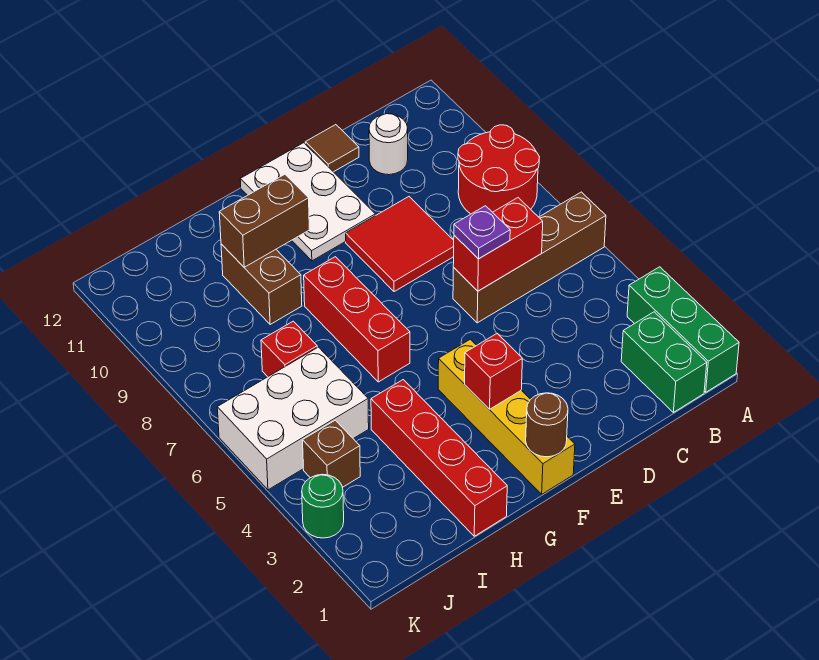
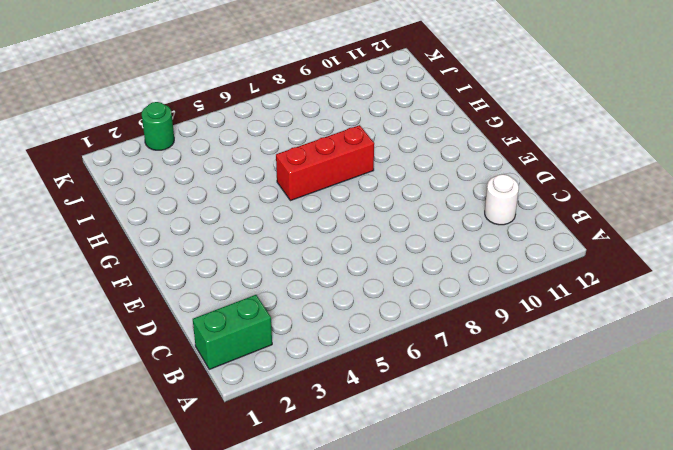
none -> green 1x3 brick [627,267,739,392]
none -> brown 1x4 brick [453,192,606,323]
none -> red 2x2 round brick [458,125,539,214]

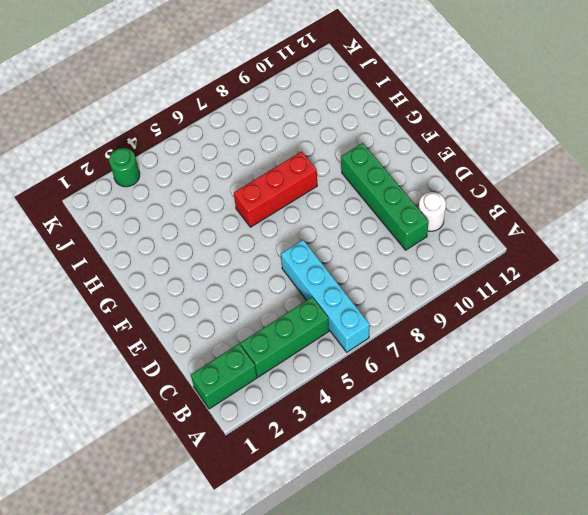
cyan 1x4 brick [281,240,370,352] -> brown 1x4 brick [453,192,606,323]
green 1x3 brick [241,297,329,377] -> green 1x3 brick moved to [627,267,739,392]
green 1x4 brick [341,143,429,250] -> white 2x3 plate [240,143,375,261]
none -> red 2x2 round brick [458,125,539,214]
none -> red 2x2 tile [346,197,454,292]
none -> brown 1x1 tile [305,125,359,172]

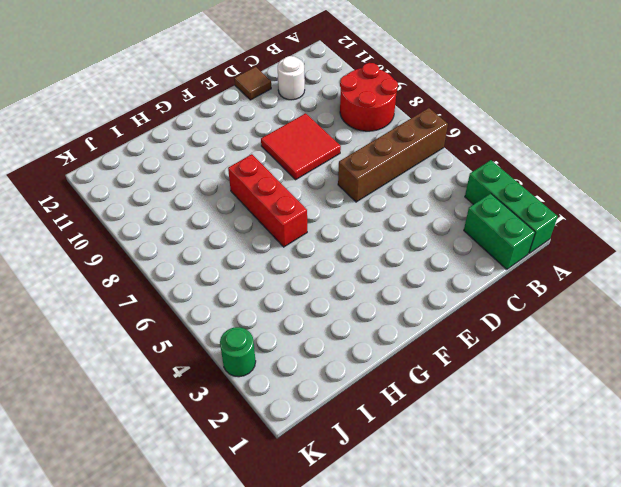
none -> white 2x3 plate [240,143,375,261]
none -> yellow 1x4 brick [438,339,575,494]
none -> red 1x4 brick [371,380,507,536]

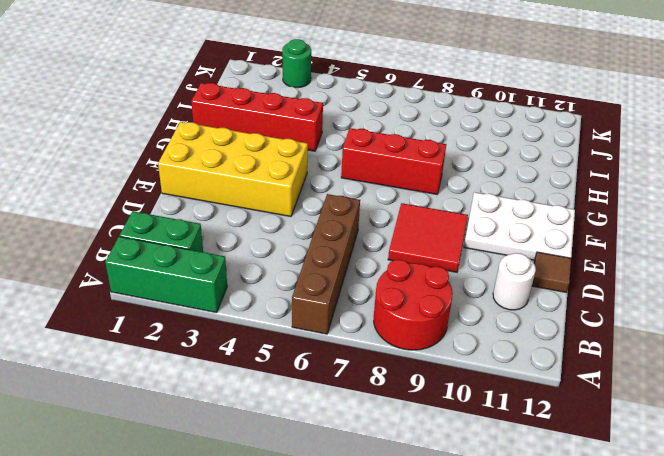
yellow 2x4 brick [158,122,308,217] -> yellow 1x4 brick [438,339,575,494]
none -> brown 1x2 brick [221,244,302,325]
none -> white 2x3 brick [217,347,369,490]
none -> red 1x1 brick [261,321,317,377]

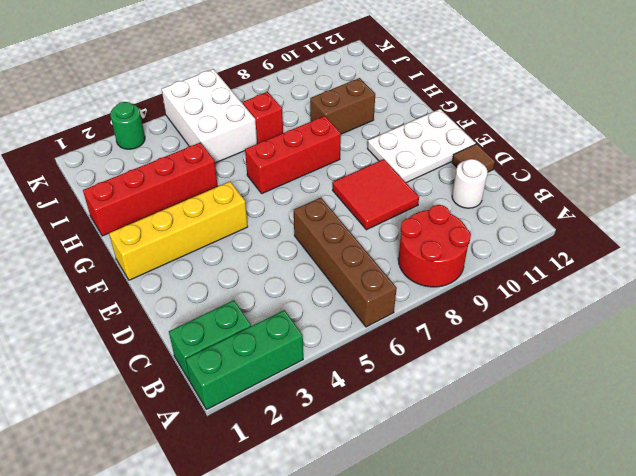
none -> brown 1x1 brick [303,420,360,487]
none -> red 1x2 brick [453,198,543,291]
none -> brown 1x1 round brick [526,393,568,457]

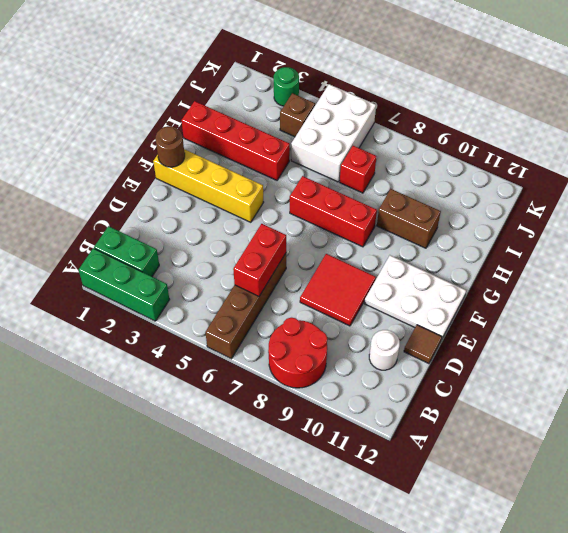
none -> red 1x1 brick [465,334,522,409]
none -> brown 1x2 brick [219,174,309,267]
none -> purple 1x1 plate [454,206,510,259]

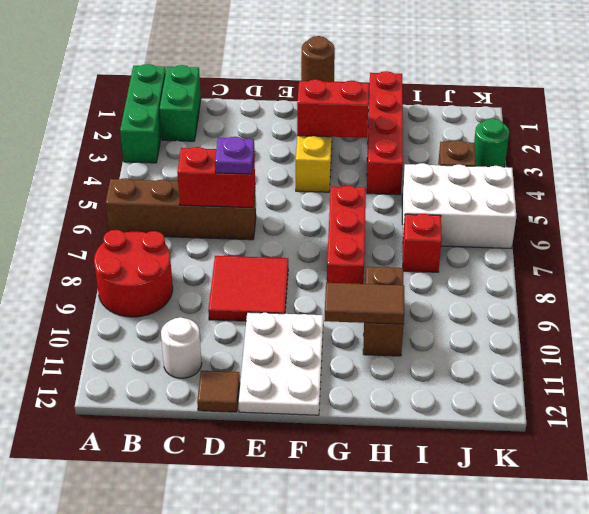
red 1x2 brick [297,79,369,138] -> red 1x1 brick [465,334,522,409]
brown 1x2 tile [324,283,404,324] -> brown 1x2 brick [219,174,309,267]

